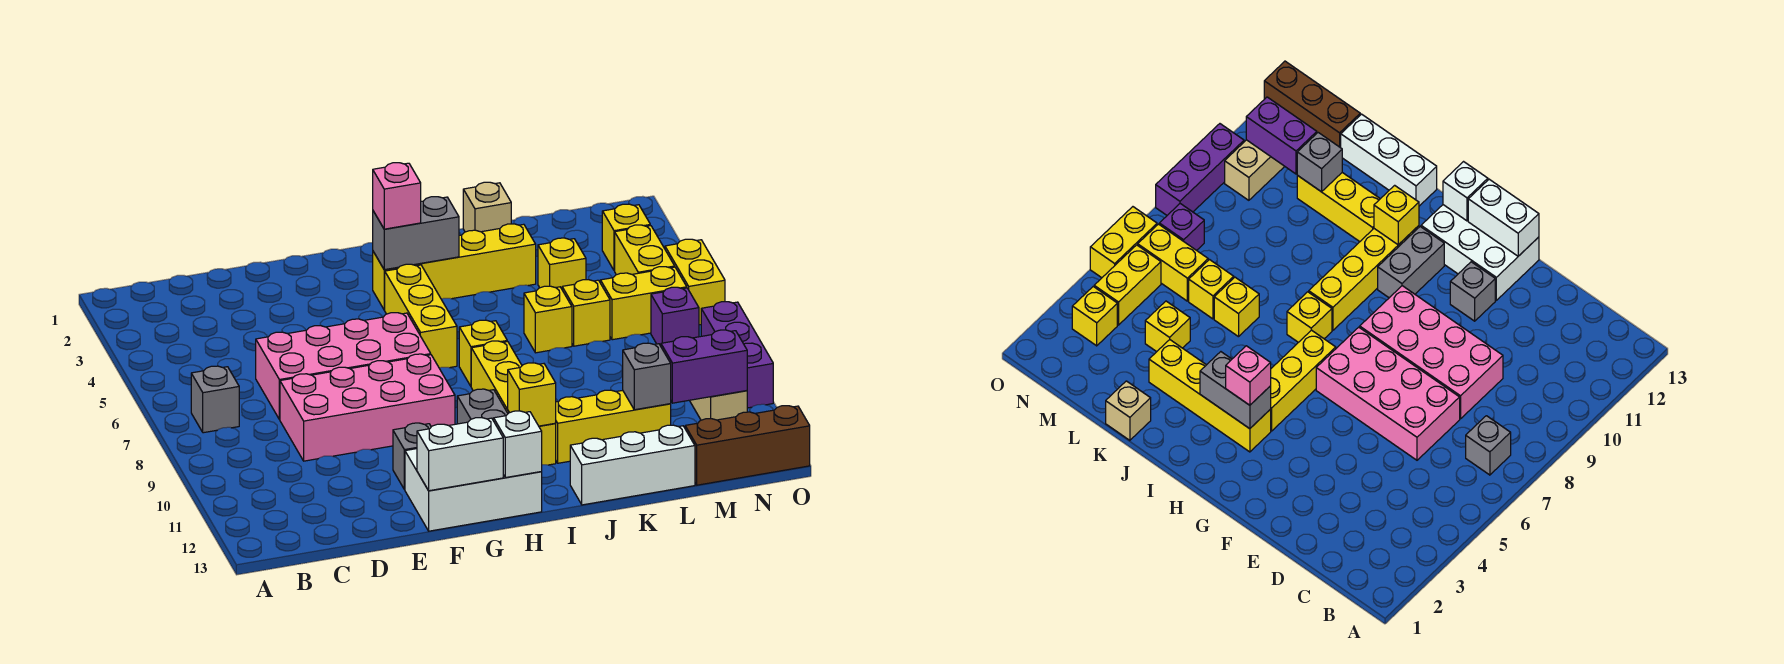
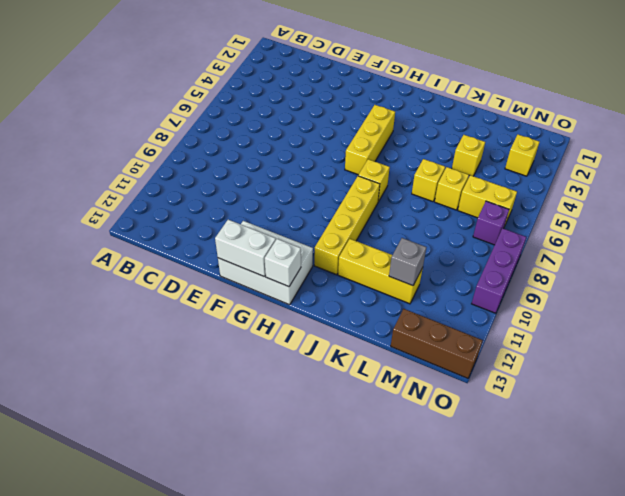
none -> grey 1x1 brick [191,366,239,433]
none -> pink 2x4 brick [256,313,431,420]
none -> pink 2x4 brick [280,354,455,461]
none -> grey 1x1 brick [393,423,431,490]

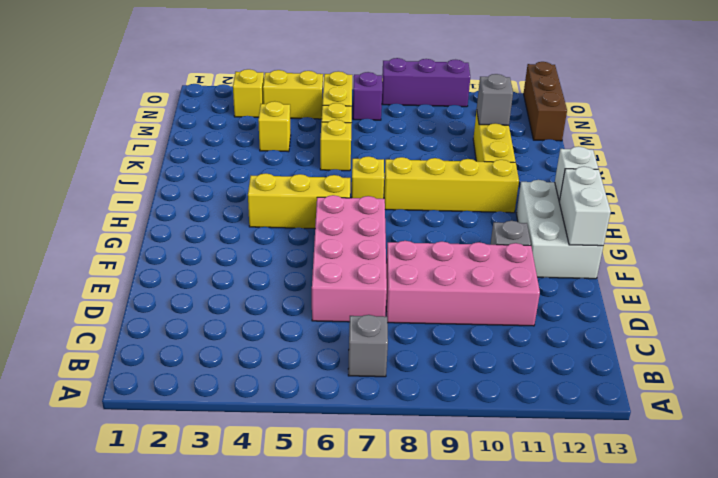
pink 2x4 brick [386,241,540,326] -> pink 2x4 brick turned to [280,354,455,461]
none -> yellow 1x4 brick [373,224,536,310]
none -> grey 1x2 brick [457,389,508,424]
none -> white 1x3 brick [570,425,695,505]
none -> tan 1x1 brick [463,182,511,232]

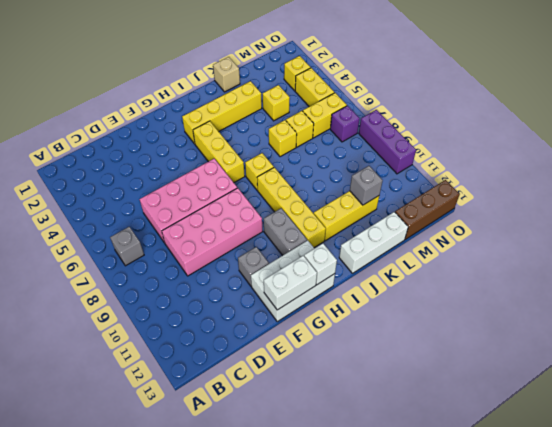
none -> tan 1x2 brick [689,391,747,420]
none -> yellow 1x2 brick [665,239,725,325]
none -> grey 1x2 brick [373,197,459,270]
none -> yellow 1x1 brick [508,363,556,426]

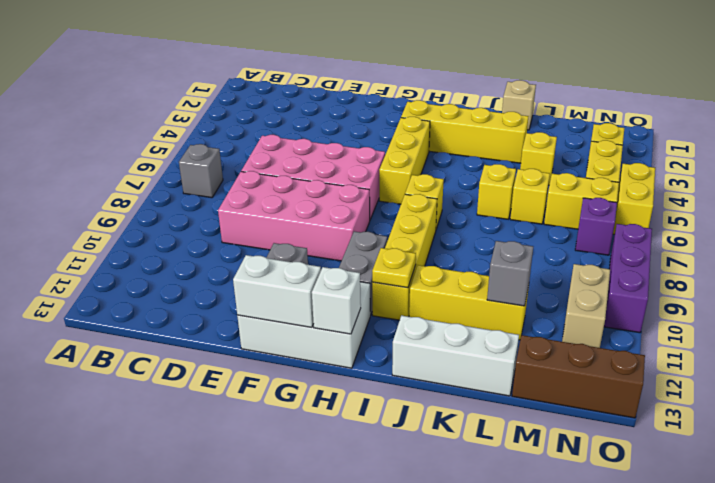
yellow 1x1 plate [372,248,416,288] -> yellow 1x1 brick [508,363,556,426]
none -> grey 1x2 brick [373,197,459,270]
none -> purple 1x2 brick [661,330,747,403]
none -> pink 1x1 brick [373,163,421,229]

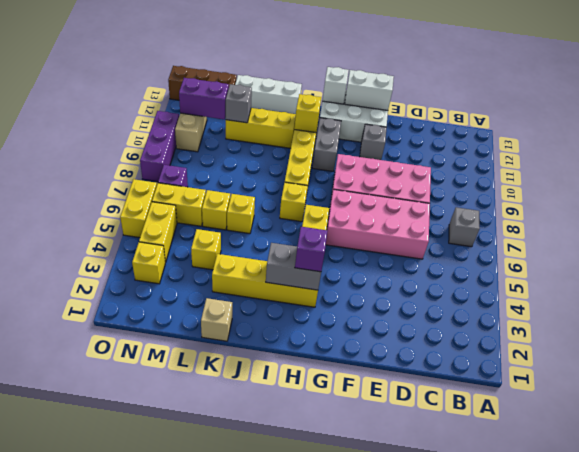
purple 1x1 brick [295,227,328,272] -> pink 1x1 brick [373,163,421,229]

